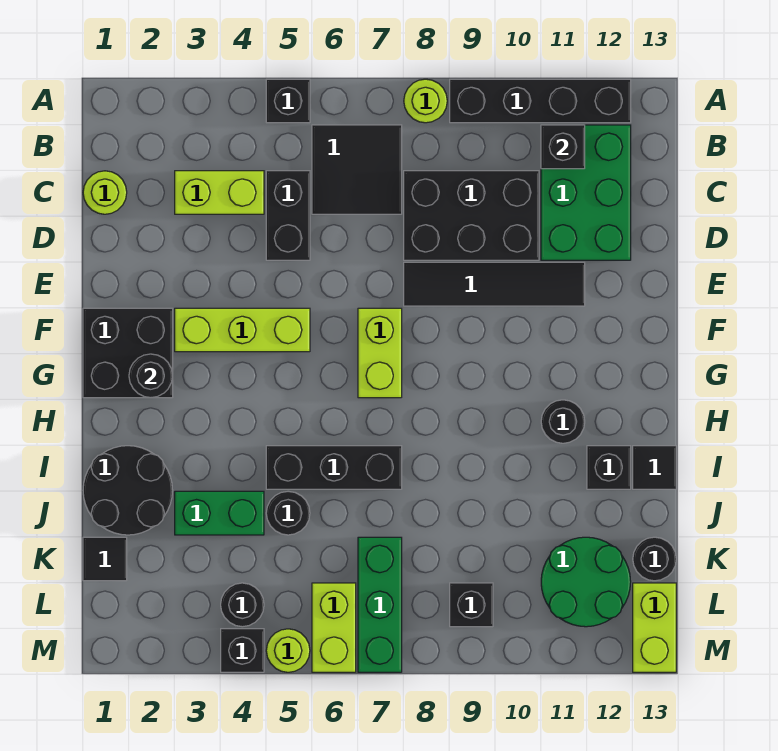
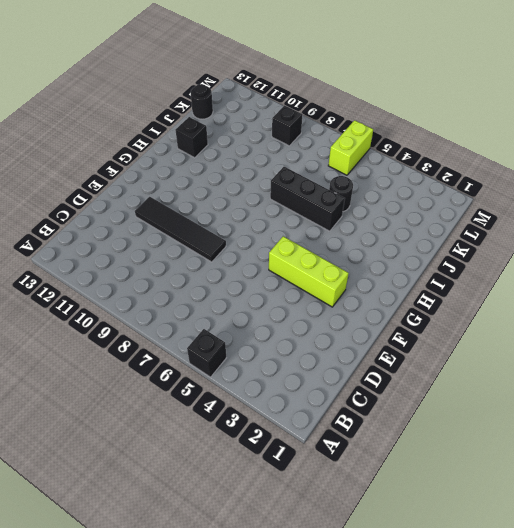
none -> lime 1x1 round brick [404,79,447,123]
none -> black 1x4 brick [450,79,631,123]
none -> black 2x2 tile [312,125,402,214]
none -> green 2x3 brick [541,125,631,260]

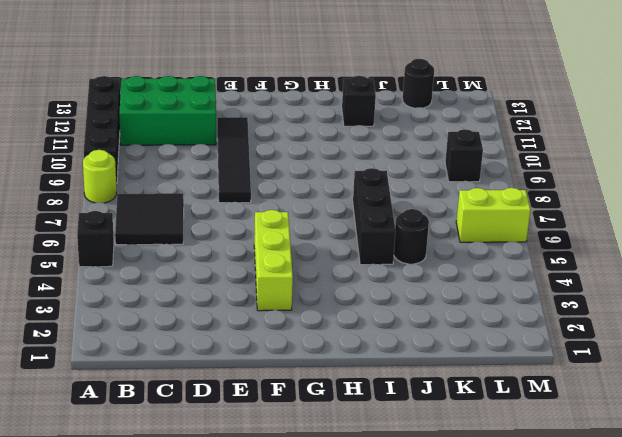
none -> lime 1x1 round brick [83,171,127,214]
none -> lime 1x2 brick [175,171,264,214]
none -> black 1x2 brick [266,171,310,260]
none -> black 2x3 brick [404,171,539,260]

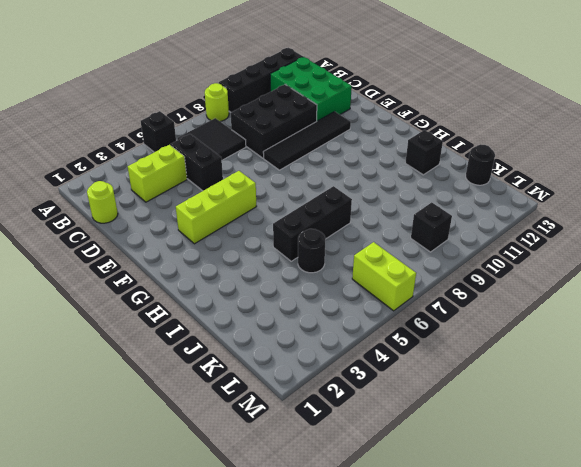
none -> black 2x2 brick [83,308,173,398]
none -> lime 1x2 brick [358,308,402,398]
none -> black 1x1 round brick [541,400,585,443]
none -> black 2x2 round brick [83,446,173,535]

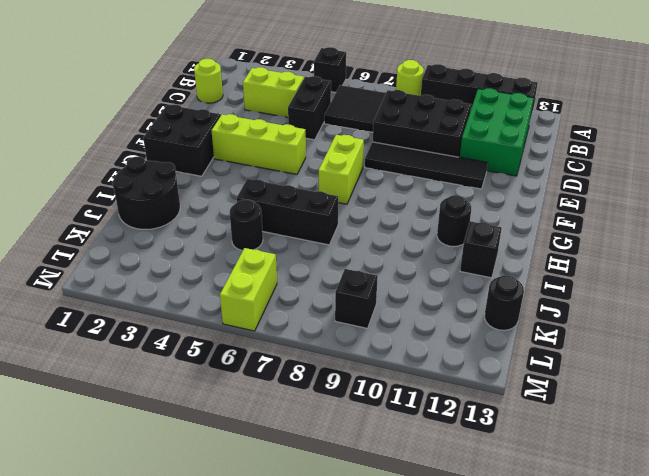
none -> black 1x1 tile [633,446,676,489]
none -> green 1x2 brick [175,491,264,535]
none -> black 1x1 tile [83,537,127,581]
none -> green 1x3 brick [358,537,402,672]

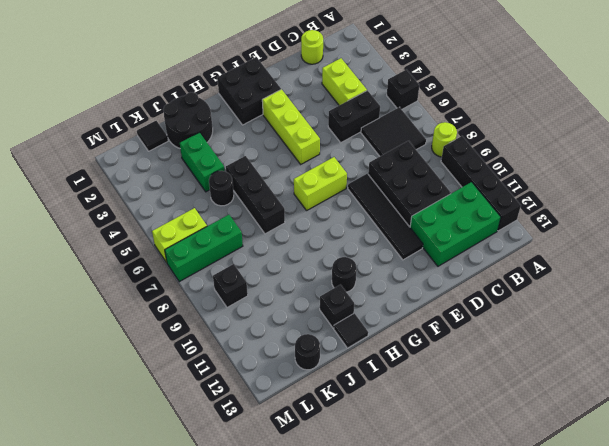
none -> green 2x2 round brick [541,537,631,627]
none -> black 1x1 round brick [221,583,264,627]
none -> lime 1x2 brick [633,583,676,672]
none -> black 1x1 brick [221,629,264,672]

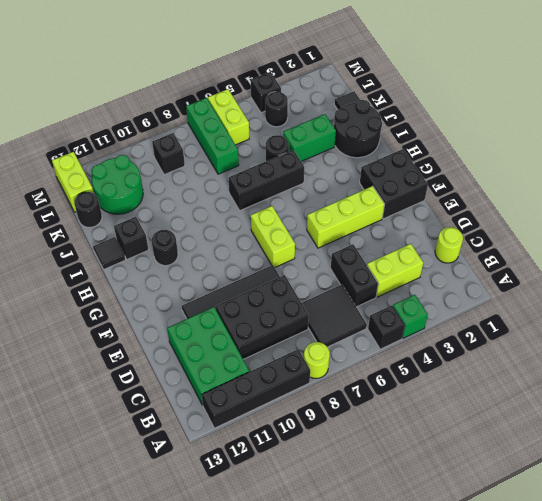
green 1x1 brick [393,295,428,338] -> none
none -> lime 1x1 round brick [266,629,310,672]
none -> black 1x1 brick [541,125,585,169]
none -> black 1x1 round brick [129,354,173,398]

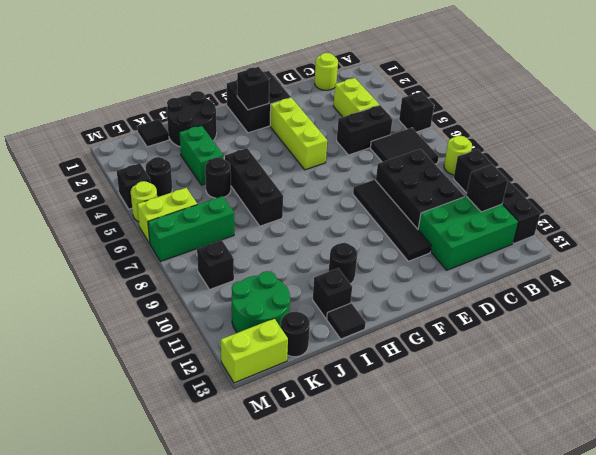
black 1x1 brick [237,67,269,110] -> black 1x1 round brick [129,354,173,398]
none -> lime 1x2 brick [358,308,402,398]

